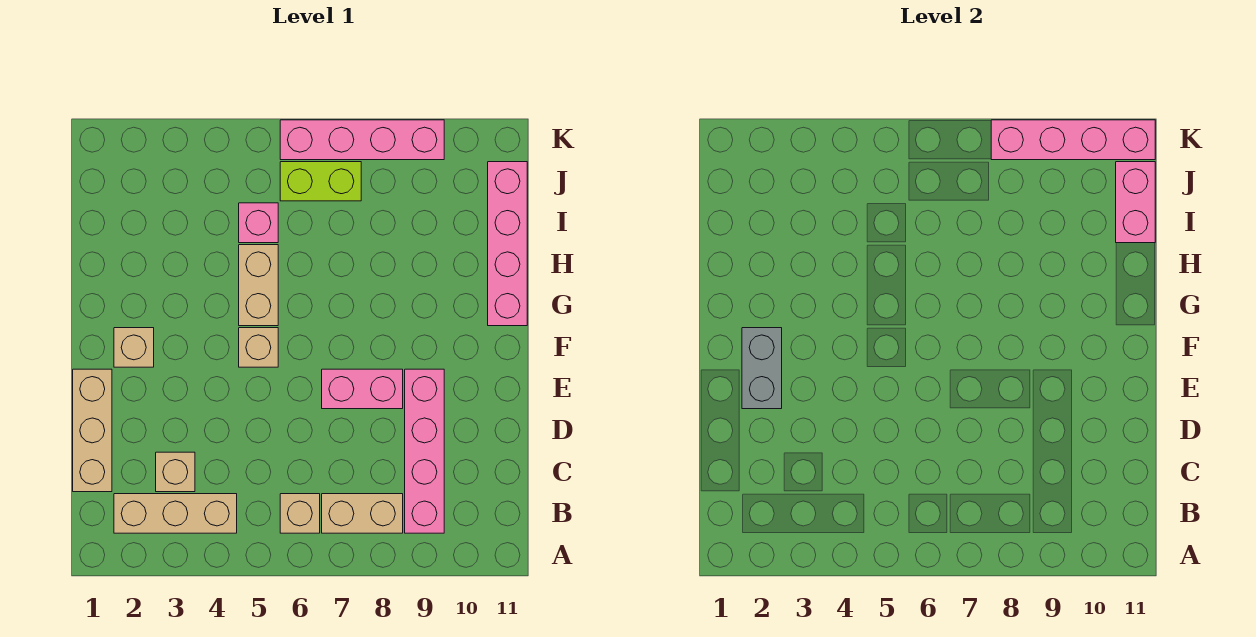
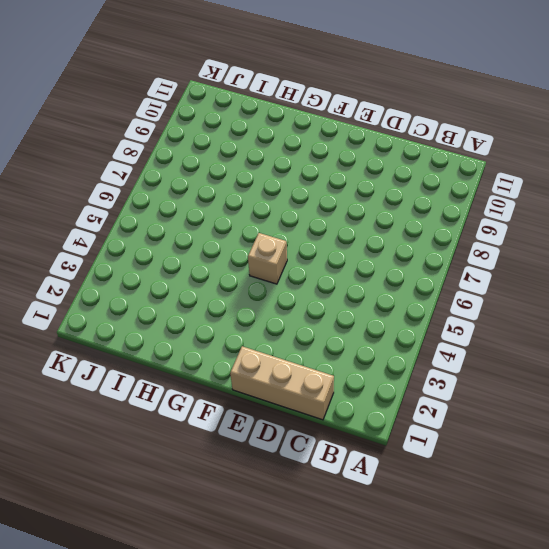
none -> tan 1x3 brick [114,494,237,533]
none -> tan 1x1 brick [280,494,320,533]
none -> tan 1x2 brick [322,494,403,533]

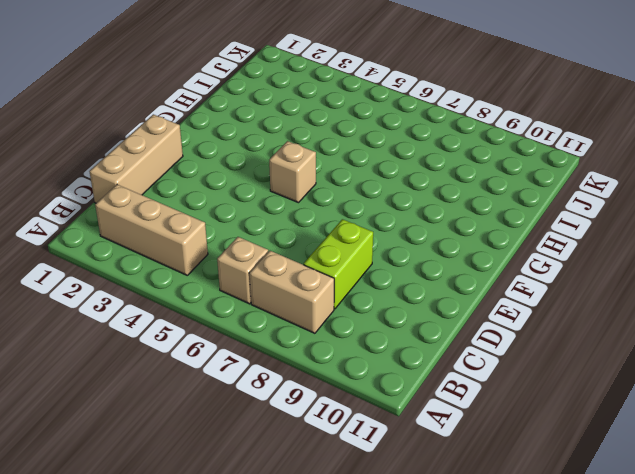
lime 1x2 brick [304,219,373,309] -> lime 1x2 brick turned to [280,162,361,201]
none -> pink 1x4 brick [405,369,444,533]
none -> tan 1x1 brick [156,452,195,492]
none -> pink 1x2 brick [322,369,403,409]

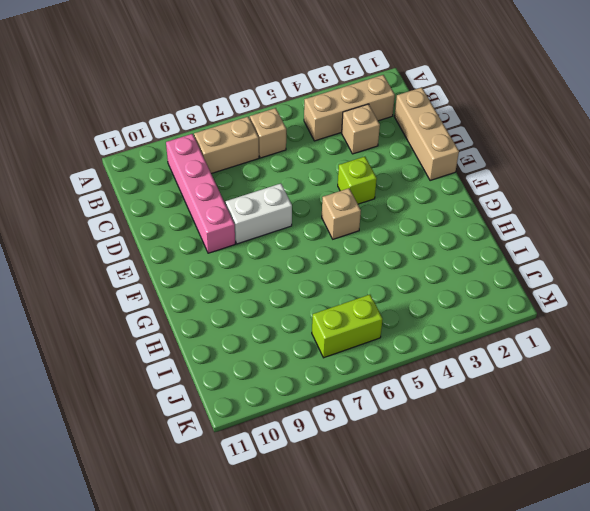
lime 1x1 brick [338,157,377,204] -> none
white 1x2 brick [225,184,292,244] -> pink 1x2 brick [322,369,403,409]
none -> tan 1x1 brick [114,328,154,367]
none -> tan 1x2 brick [239,245,278,326]
none -> pink 1x4 brick [488,162,527,326]

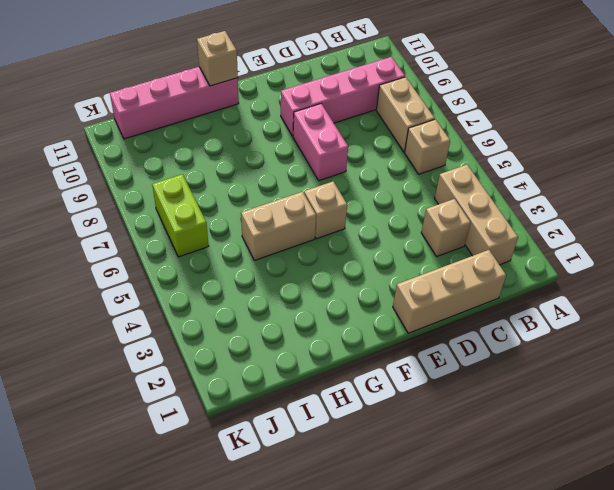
tan 1x1 brick [197,31,238,86] -> tan 1x1 brick moved to [114,328,154,367]
none -> pink 1x1 brick [239,203,278,243]
none -> pink 1x4 brick [280,120,444,160]
none -> grey 1x2 brick [742,328,782,409]

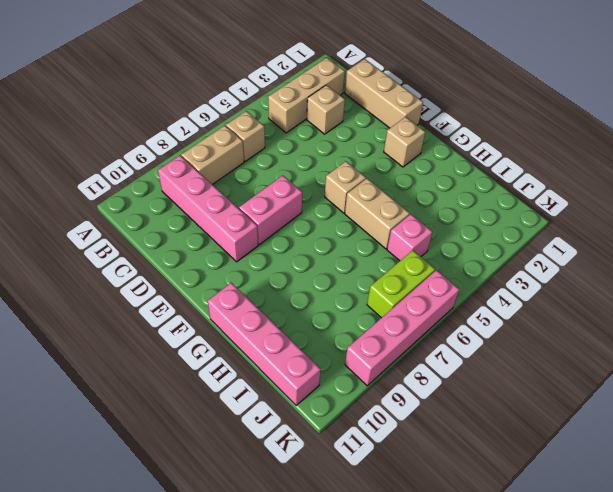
none -> grey 1x2 brick [742,328,782,409]
none -> pink 1x2 brick [1116,162,1155,243]
none -> pink 1x4 brick [991,120,1155,160]

